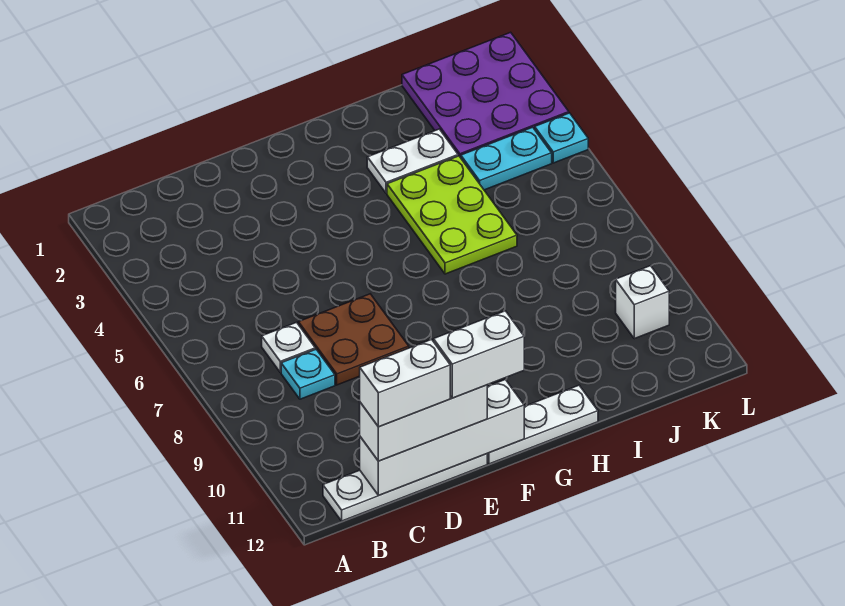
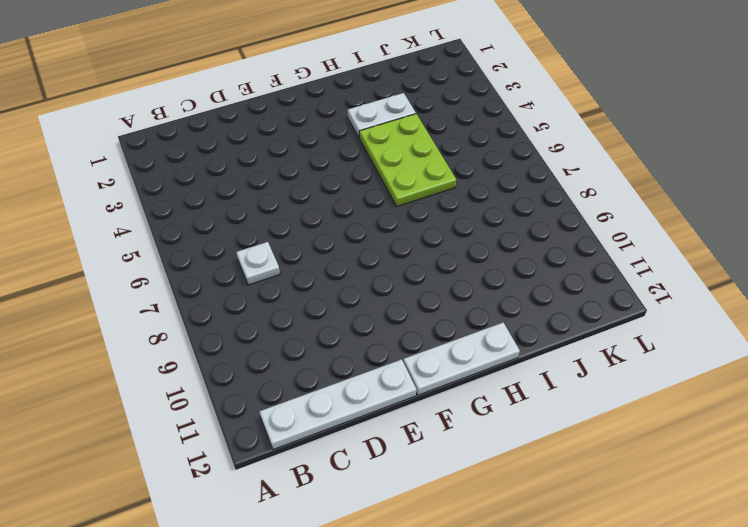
none -> cyan 1x1 plate [281,349,335,399]
none -> brown 2x2 plate [298,294,409,385]
none -> purple 3x3 plate [402,32,569,158]

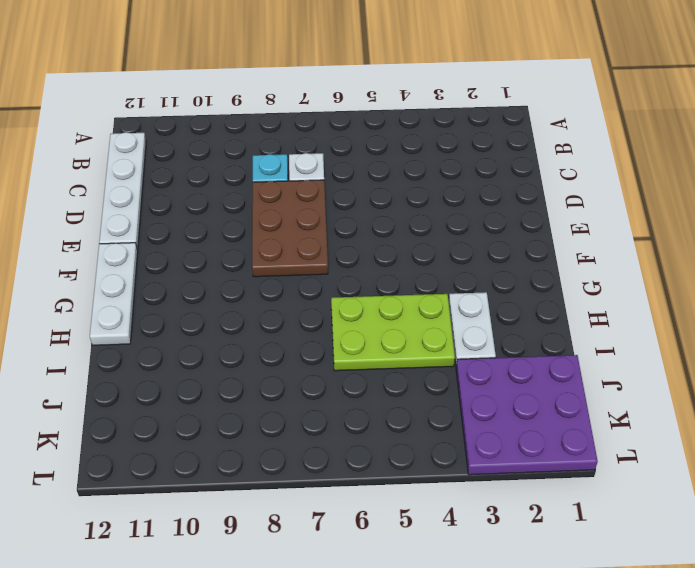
brown 2x3 plate [252,180,328,277] -> brown 2x2 plate [298,294,409,385]
none -> cyan 1x2 plate [461,127,552,190]
none -> white 1x1 brick [616,266,669,339]
none -> cyan 1x1 plate [535,113,588,163]

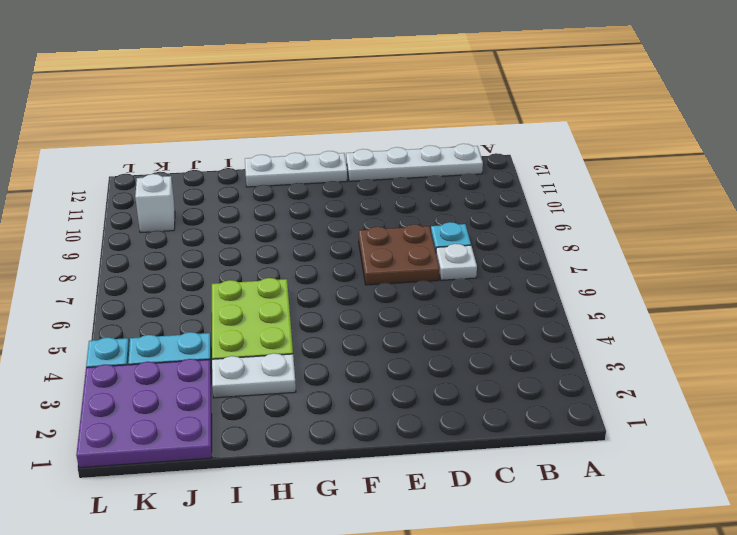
none -> white 1x4 brick [360,380,524,495]
none -> white 1x3 brick [360,385,487,461]
none -> white 1x2 brick [360,339,450,427]

